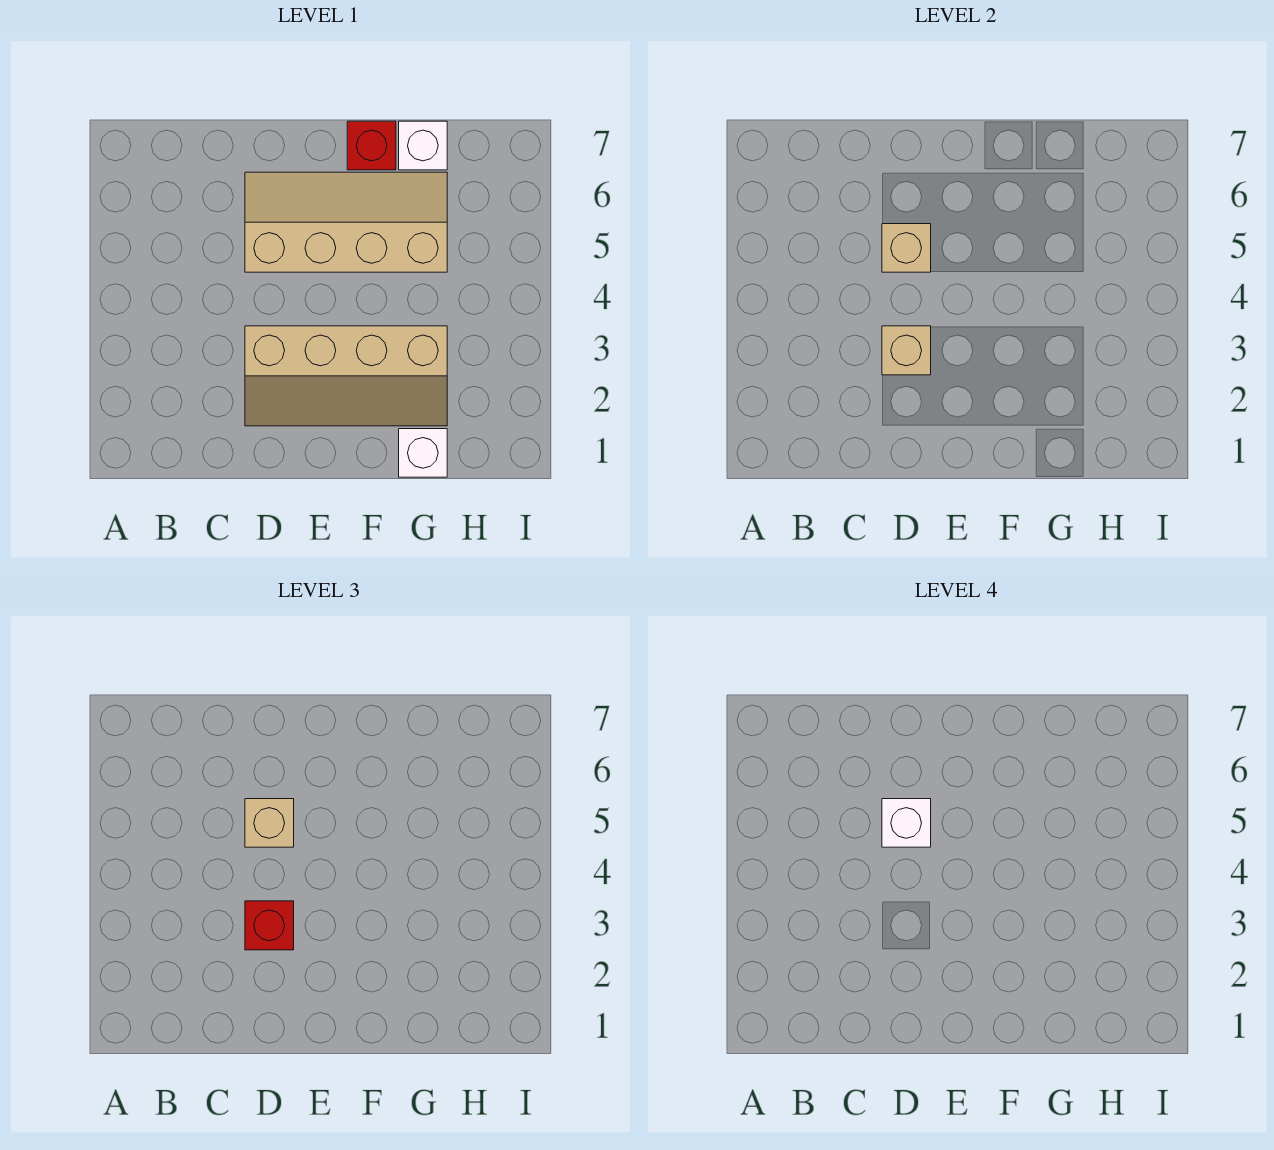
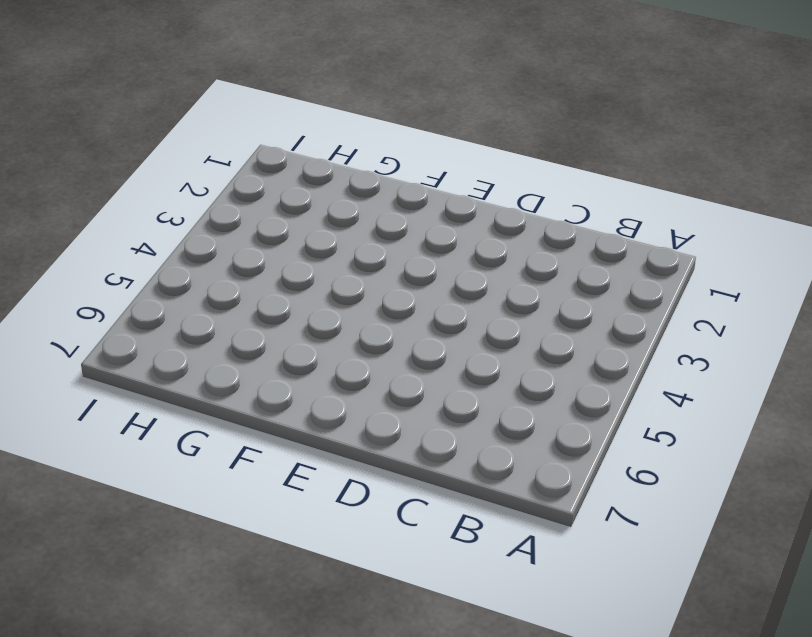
none -> tan 2x4 slope [245,326,447,426]
none -> tan 2x4 slope [245,172,447,272]

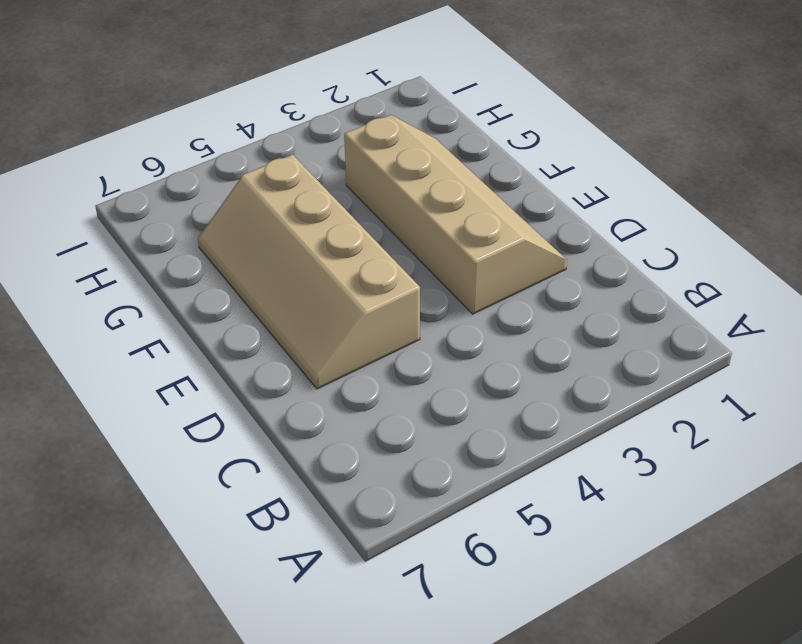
none -> red 1x1 brick [347,121,396,170]
none -> white 1x1 brick [399,429,447,477]

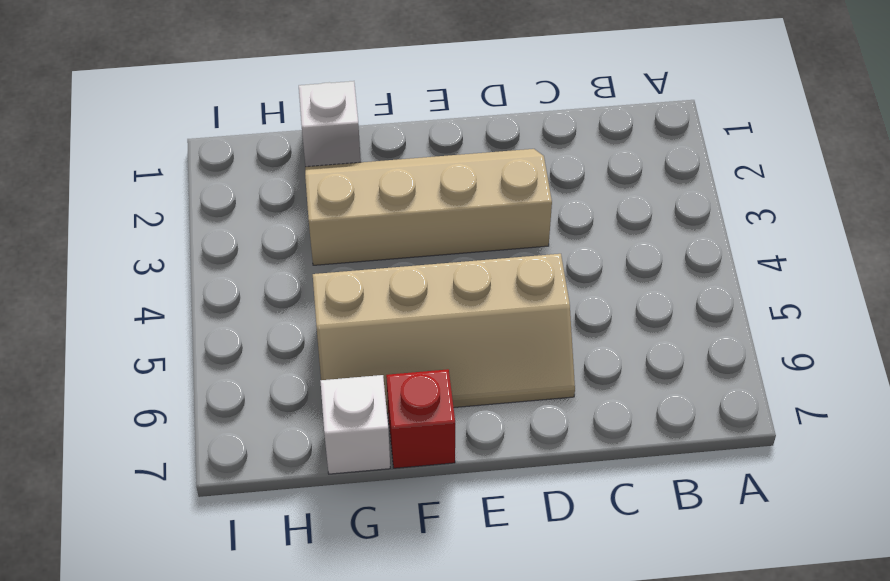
none -> tan 1x1 brick [882,326,931,375]
none -> tan 1x1 brick [882,224,931,272]

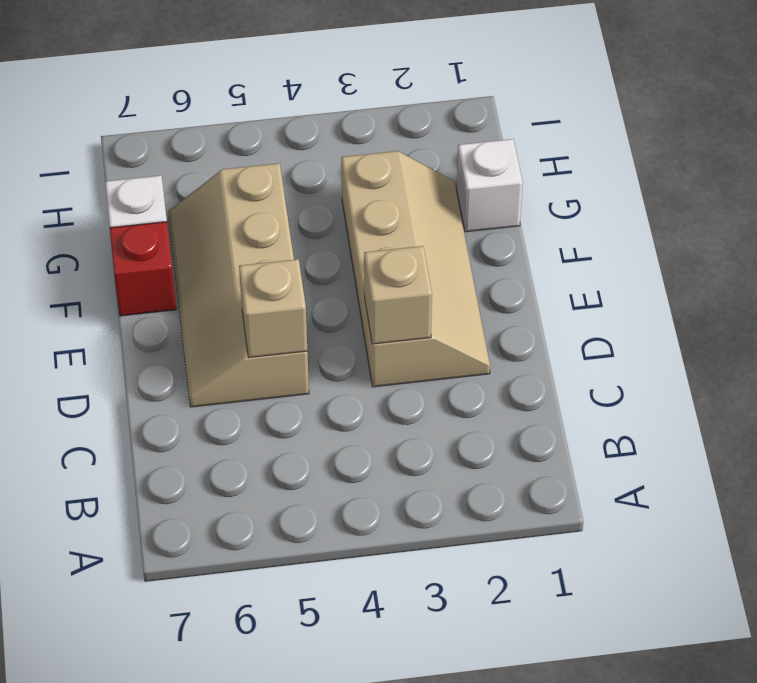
none -> red 1x1 brick [245,901,294,950]
none -> tan 1x1 brick [245,799,294,847]

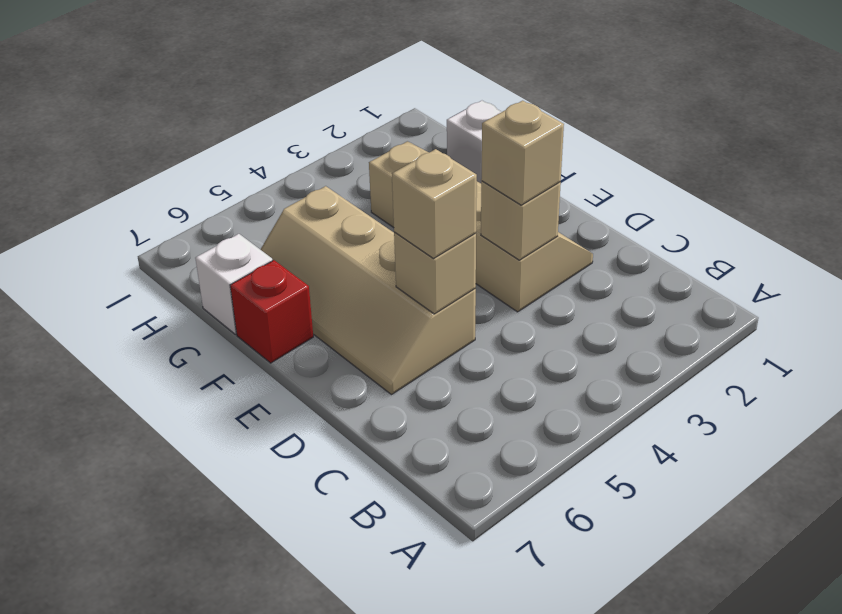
tan 1x1 brick [481,101,564,205] -> red 1x1 brick [245,901,294,950]
none -> white 1x1 brick [882,799,931,847]

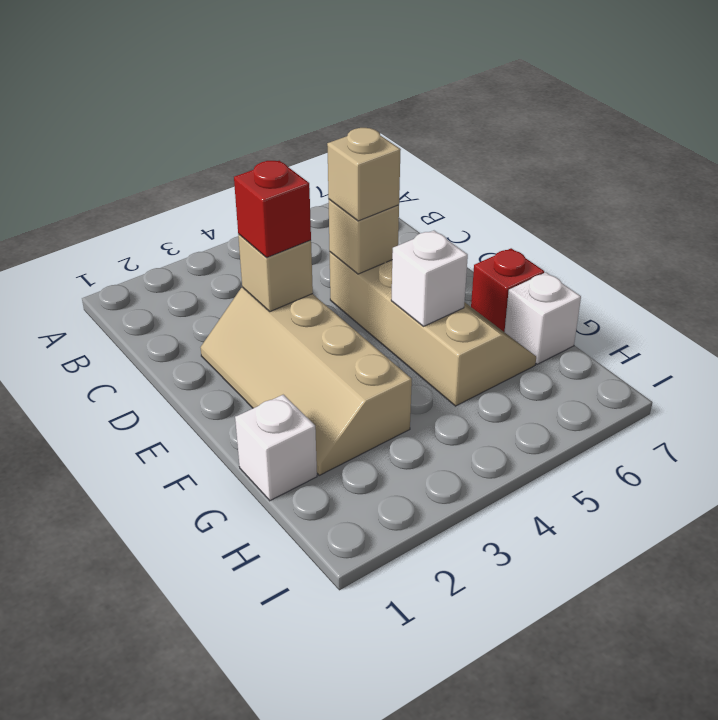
white 1x1 brick [391,231,468,326] -> white 1x1 brick moved to [882,799,931,847]

